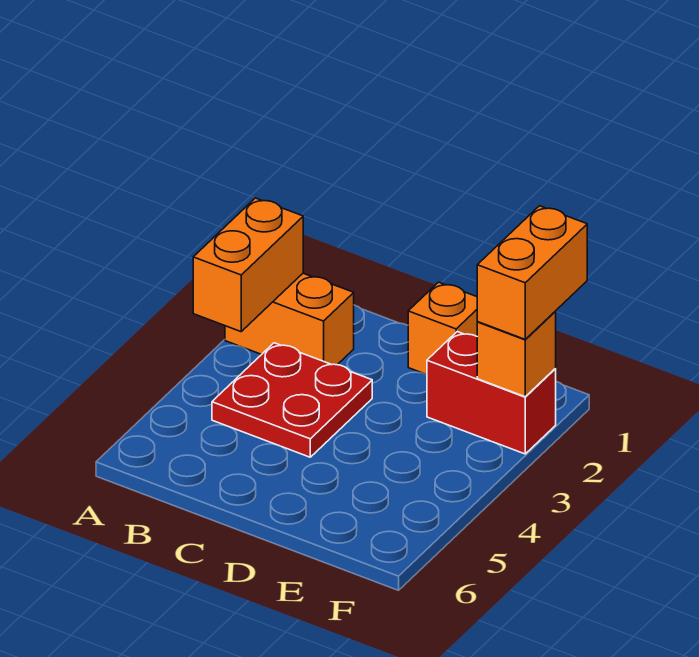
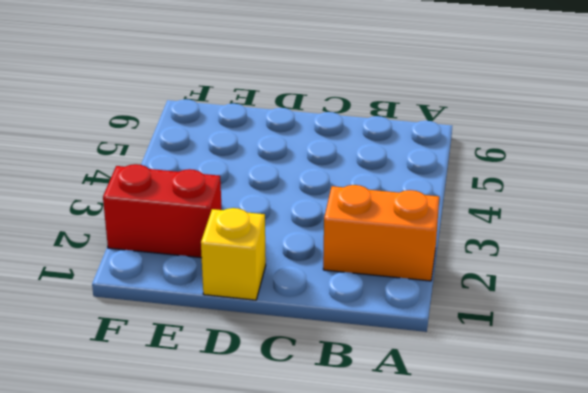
yellow 1x1 brick [201,208,266,300] -> orange 1x1 brick [408,282,477,375]
none -> red 2x2 plate [212,343,372,457]
none -> orange 1x2 brick [193,198,303,332]

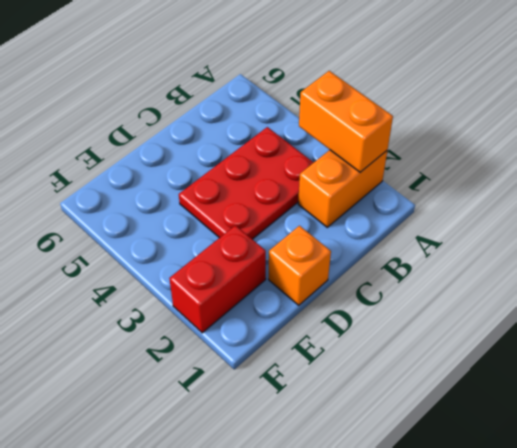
red 2x3 plate [179,127,314,239] -> red 2x2 plate [212,343,372,457]
none -> orange 1x1 brick [477,312,556,397]
none -> orange 1x2 brick [477,206,587,339]

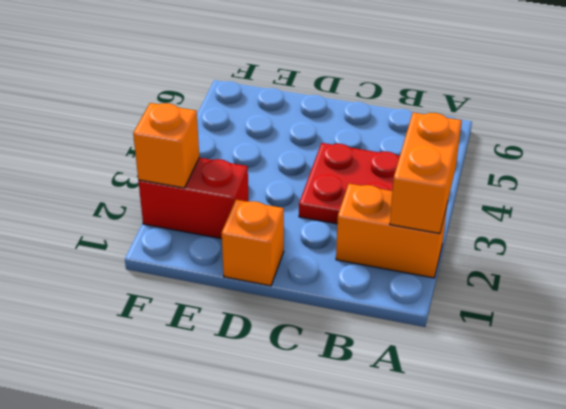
none -> orange 1x2 brick [477,206,587,339]

